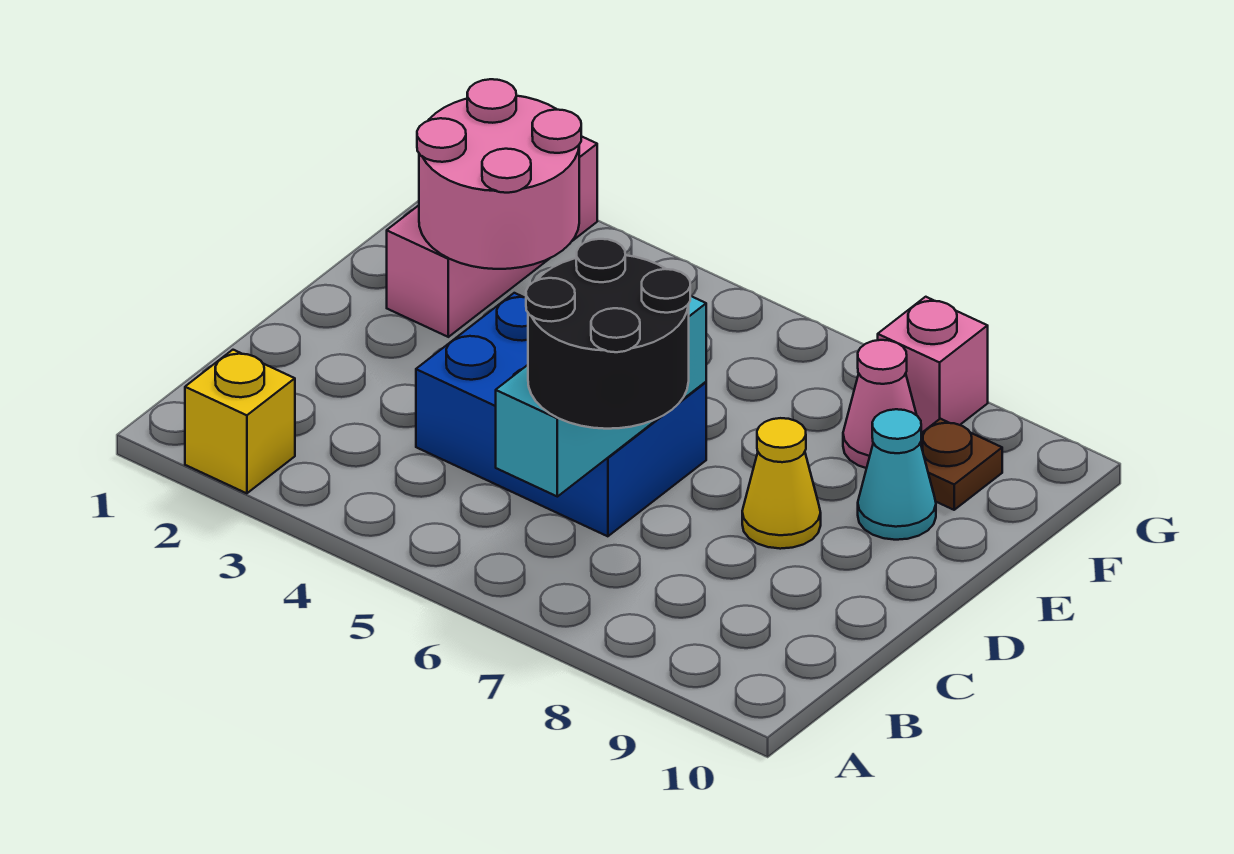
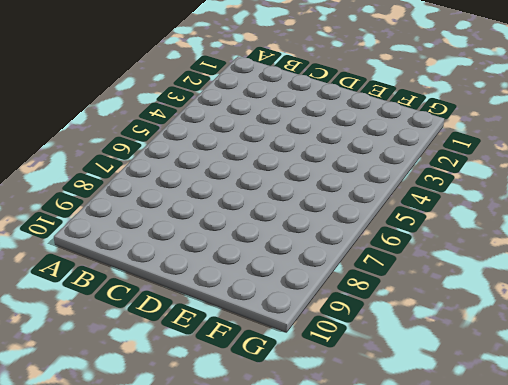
none -> yellow 1x1 brick [185,350,295,493]
none -> blue 2x3 brick [416,293,706,536]

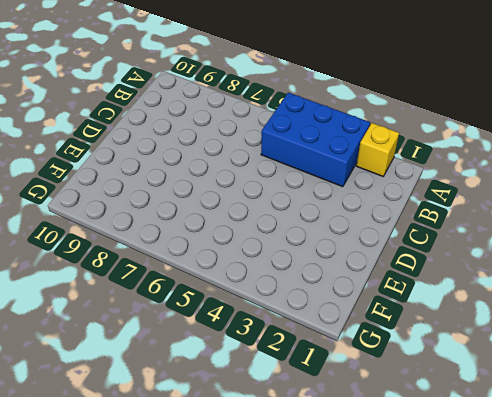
blue 2x3 brick [261,93,370,187] -> blue 2x3 brick moved to [416,293,706,536]
none -> yellow 1x1 cone [742,418,821,549]
none -> pink 1x3 brick [387,136,597,337]

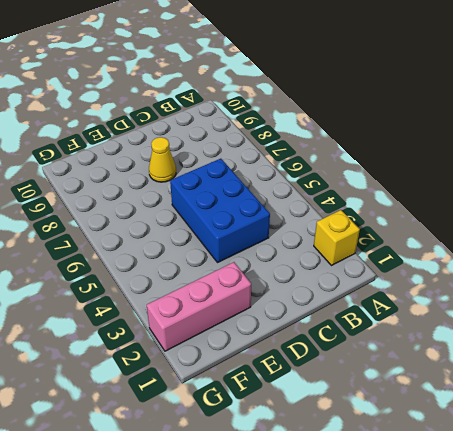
none -> cyan 1x1 cone [858,409,936,540]
none -> pink 1x1 cone [843,340,917,468]

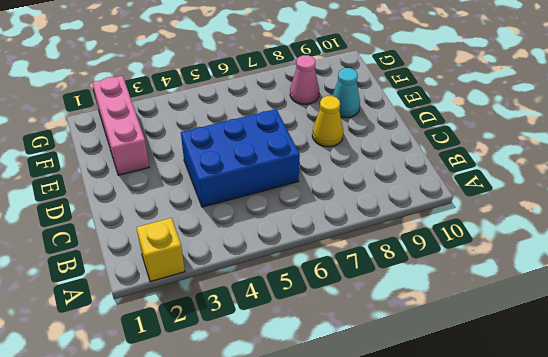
none -> brown 1x1 plate [920,419,1002,510]
none -> pink 1x1 brick [878,297,988,432]

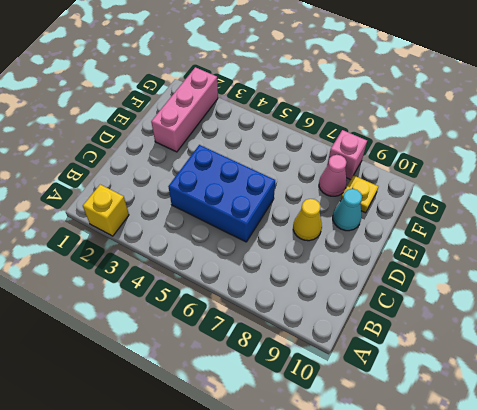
yellow 1x1 plate [341,175,378,213] -> brown 1x1 plate [920,419,1002,510]
none -> cyan 1x3 brick [496,296,706,497]
none -> pink 2x2 round brick [417,79,581,269]

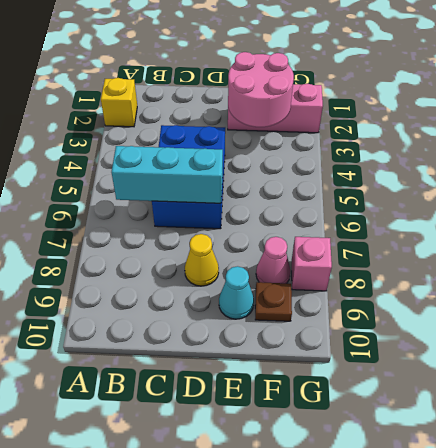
none -> black 2x2 round brick [526,239,690,429]

